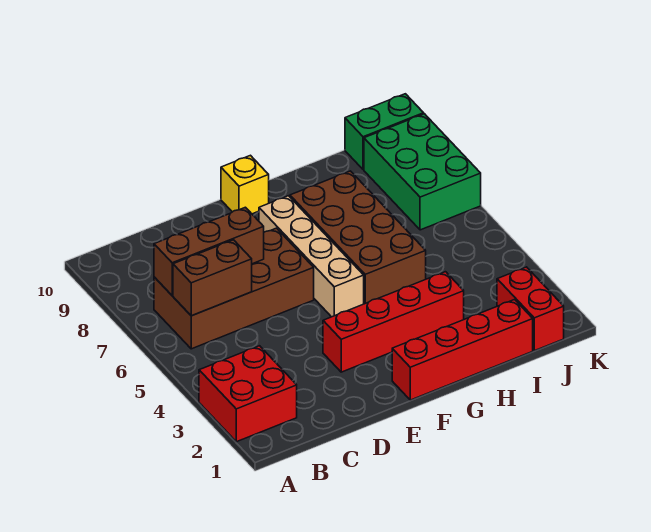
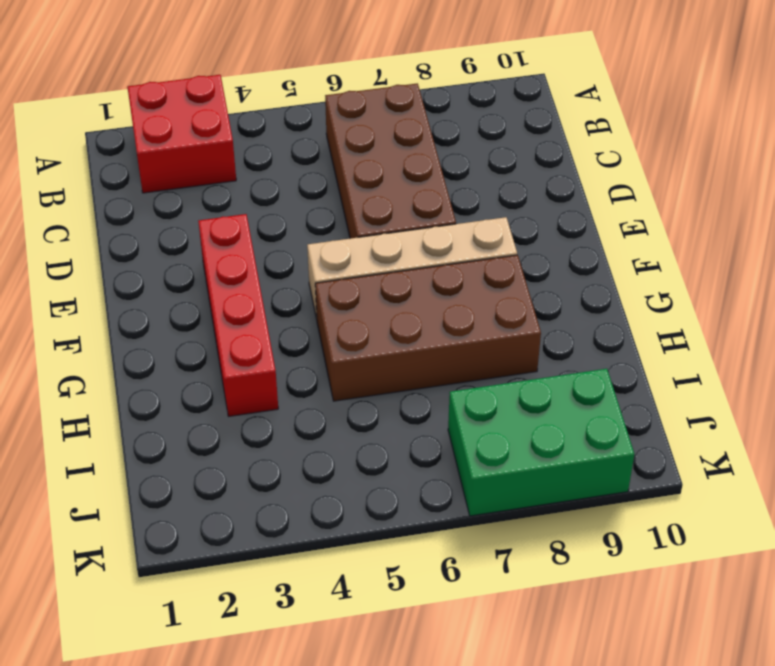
none -> red 1x4 brick [392,300,533,400]
none -> yellow 1x1 brick [221,155,269,214]
none -> red 1x2 brick [497,267,564,351]

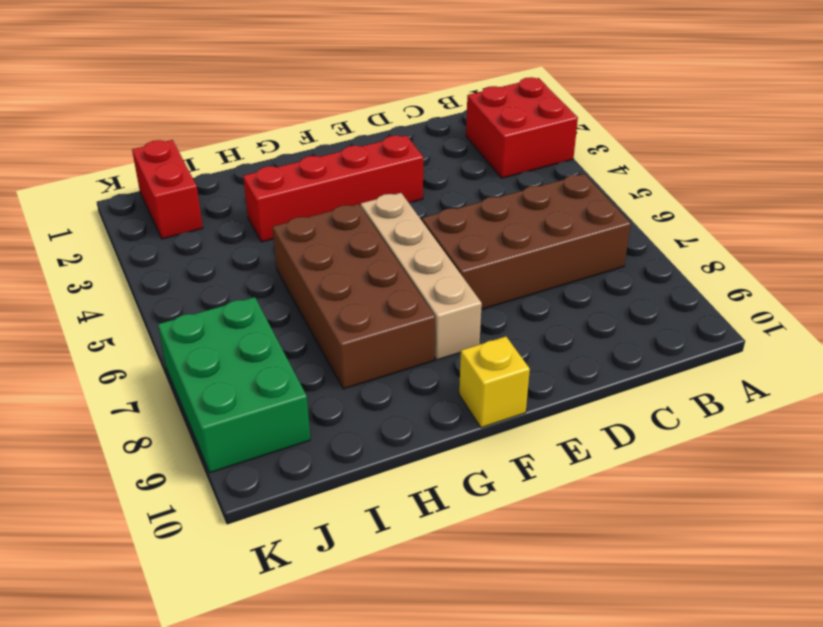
none -> red 1x4 brick [392,300,533,400]
none -> green 1x2 brick [345,94,424,170]
none -> brown 1x2 brick [173,240,252,316]

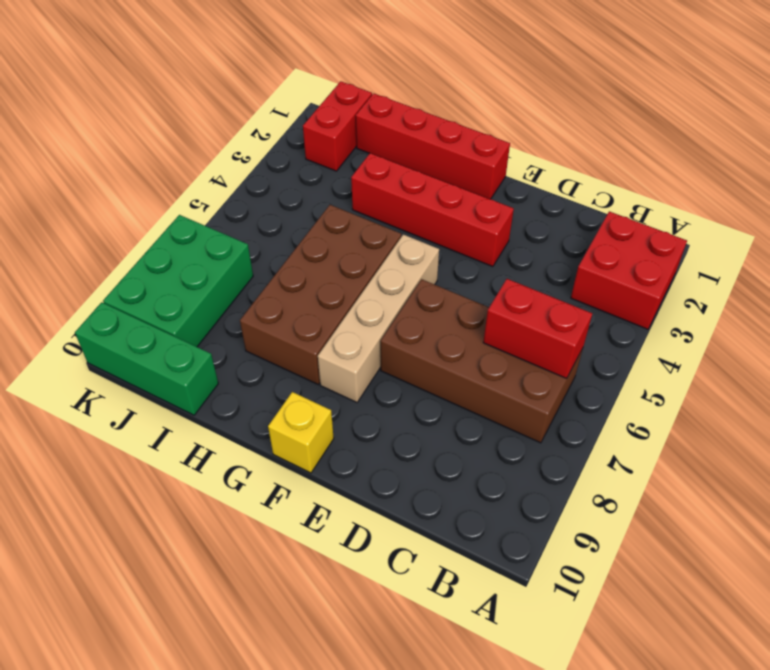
red 1x2 brick [483,279,592,379] -> brown 1x2 brick [173,240,252,316]
green 1x3 brick [75,302,218,415] -> green 1x2 brick [345,94,424,170]
none -> brown 1x3 brick [154,207,264,295]

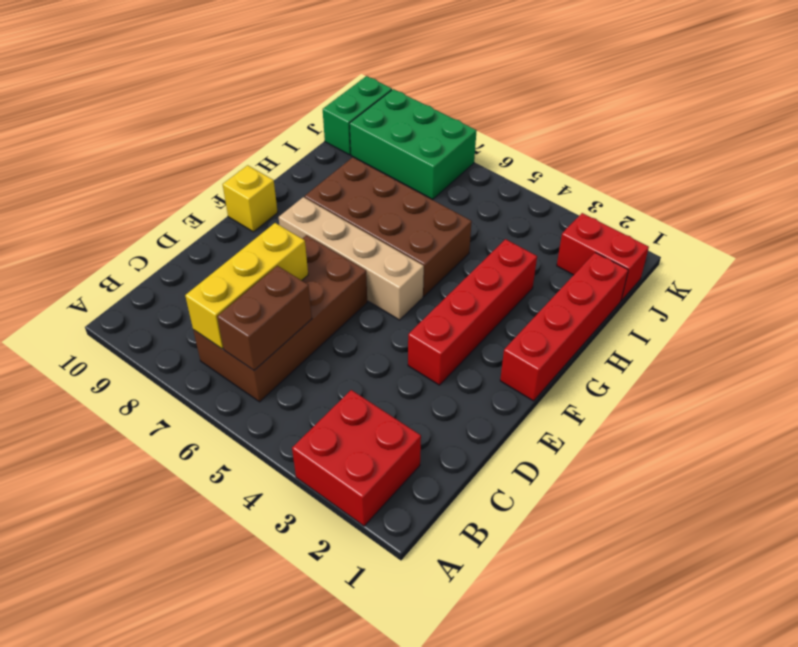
yellow 1x3 brick [185,223,308,349] -> brown 1x3 brick [154,207,264,295]

